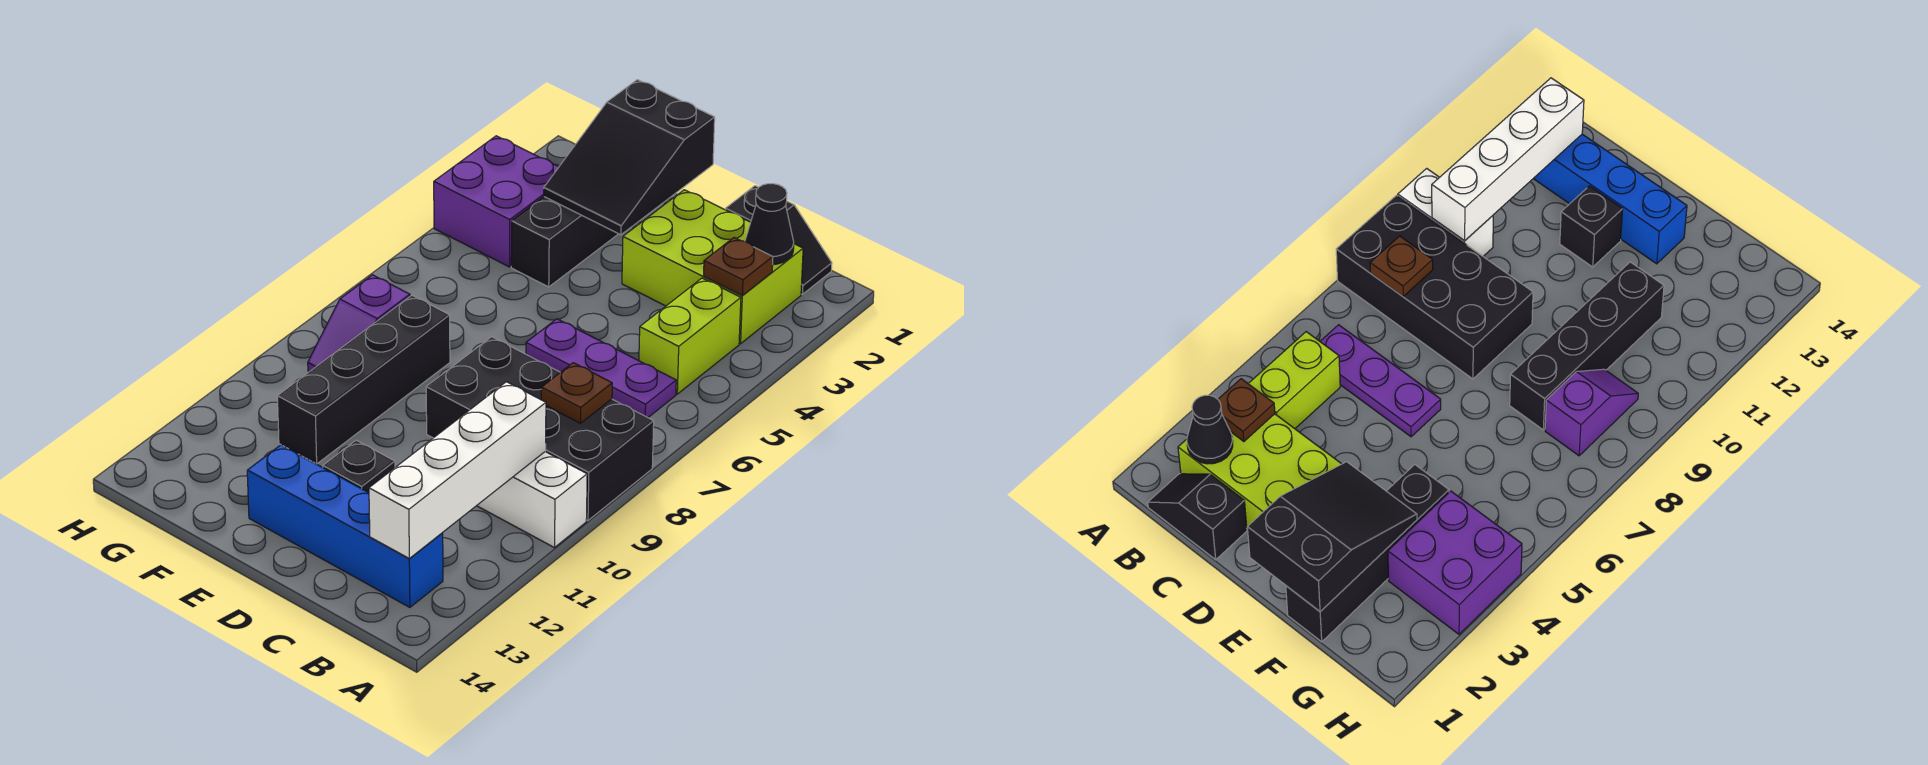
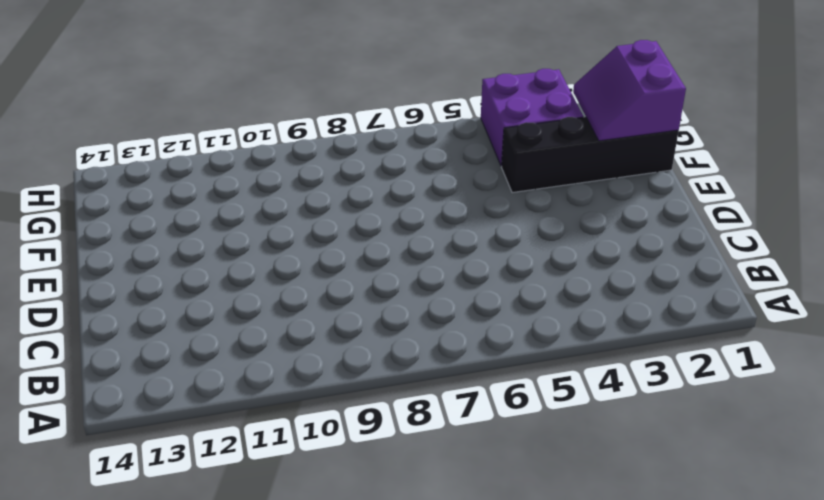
purple 2x2 slope [573,40,686,141] -> black 2x3 slope [544,80,715,235]
none -> black 2x4 brick [426,337,654,520]
none -> white 1x2 brick [477,452,587,548]
none -> black 1x2 slope [726,186,832,294]

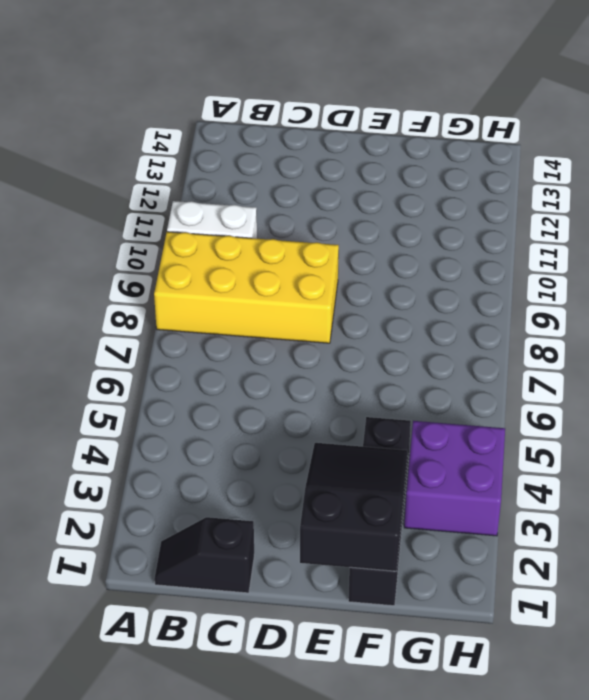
yellow 2x4 brick [154,232,339,343] -> black 2x4 brick [426,337,654,520]
none -> lime 2x3 brick [622,190,803,344]
none -> lime 1x2 brick [639,278,741,394]
none -> purple 1x3 plate [526,319,676,418]

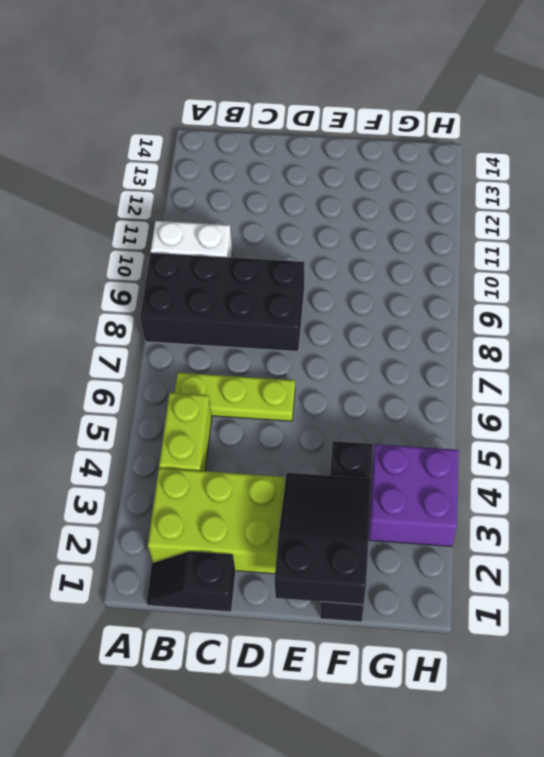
lime 1x3 plate [175,373,295,421] -> purple 1x3 plate [526,319,676,418]
none -> blue 1x4 brick [247,445,443,607]
none -> black 1x1 brick [323,440,395,492]
none -> black 1x4 brick [278,296,450,464]

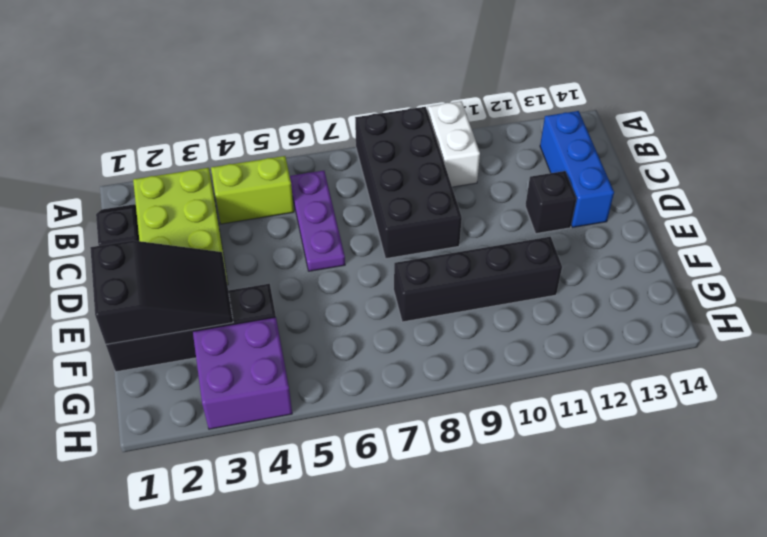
blue 1x3 brick [540,111,614,227] -> blue 1x4 brick [247,445,443,607]
none -> purple 1x2 slope [308,275,410,372]
none -> black 1x1 cone [745,184,794,265]
none -> brown 1x1 plate [704,238,773,295]

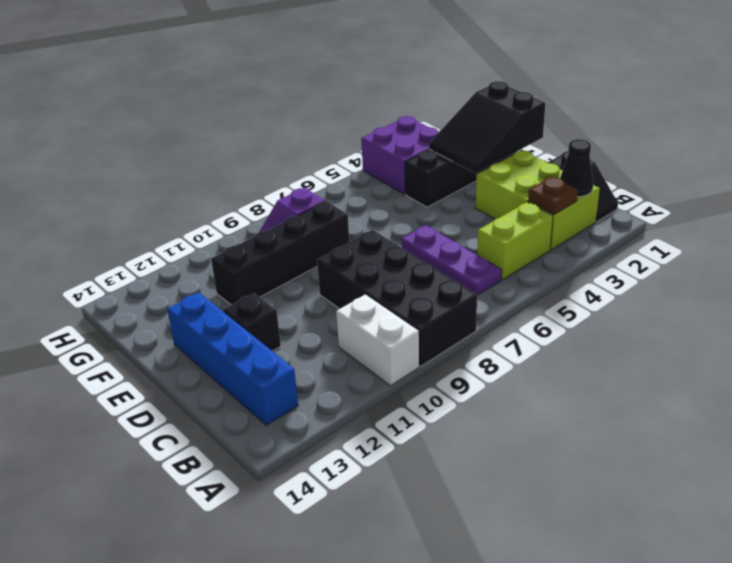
none -> brown 1x1 plate [541,363,612,423]
none -> white 1x4 brick [369,382,546,558]

